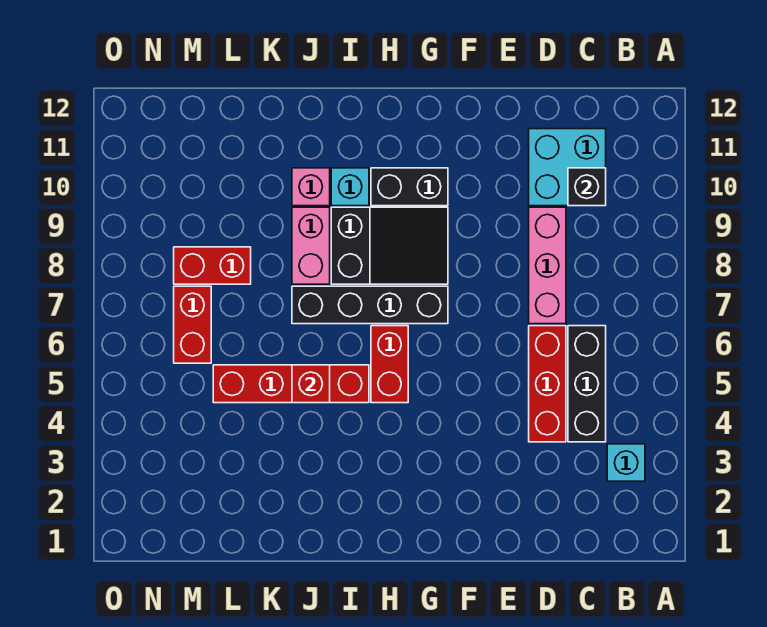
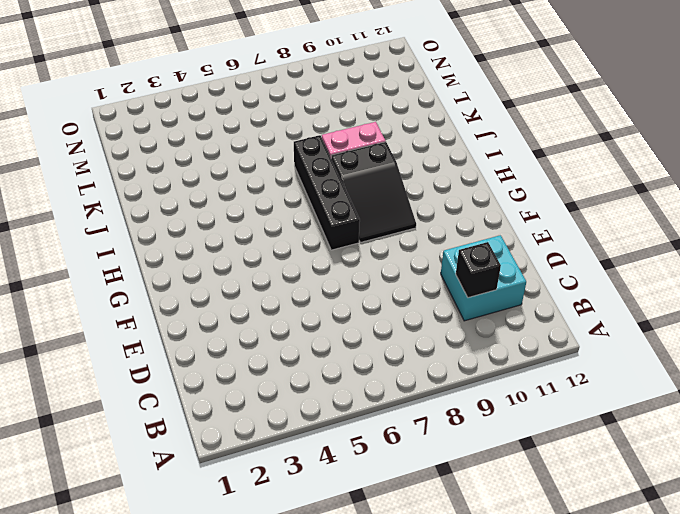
none -> cyan 1x1 brick [607,444,645,481]
none -> black 1x3 brick [568,326,606,442]
none -> red 1x3 brick [529,326,566,442]

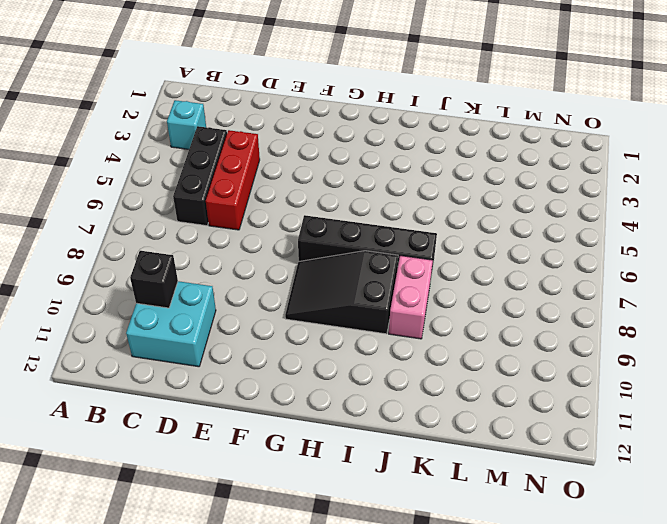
none -> pink 1x3 brick [529,207,566,324]
none -> black 1x2 brick [371,168,448,206]
none -> red 1x2 brick [371,326,408,403]

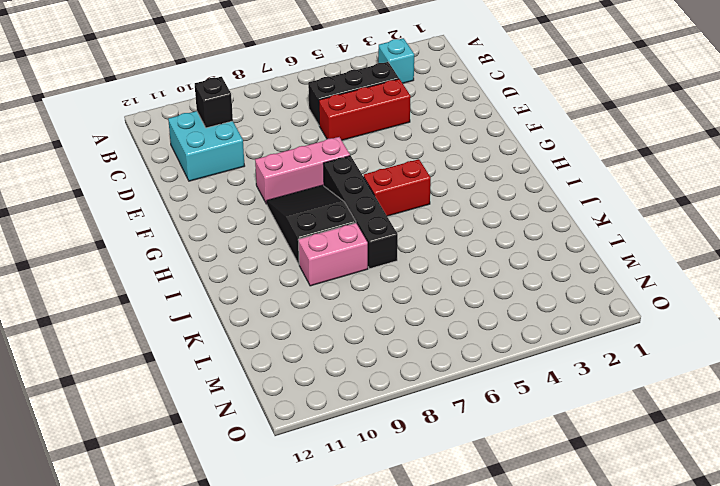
pink 1x3 brick [255,137,350,204] -> pink 1x3 brick moved to [529,207,566,324]
none -> black 1x2 brick [371,168,448,206]
none -> red 1x4 brick [213,365,369,403]
none -> cyan 1x1 brick [331,168,369,206]

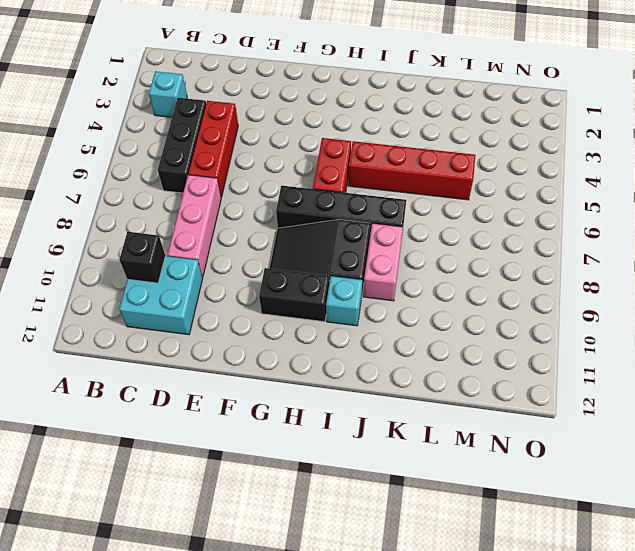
none -> pink 1x1 brick [292,168,330,206]
none -> red 1x2 brick [174,247,251,284]
none -> red 1x2 brick [174,286,211,363]

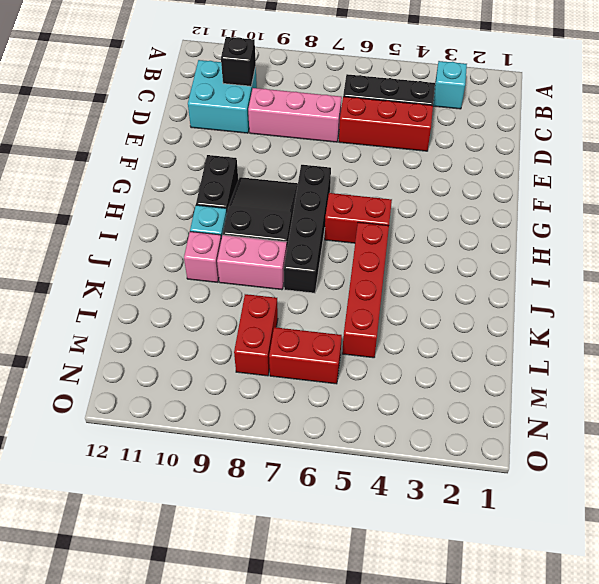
none -> red 1x1 brick [292,365,330,403]

